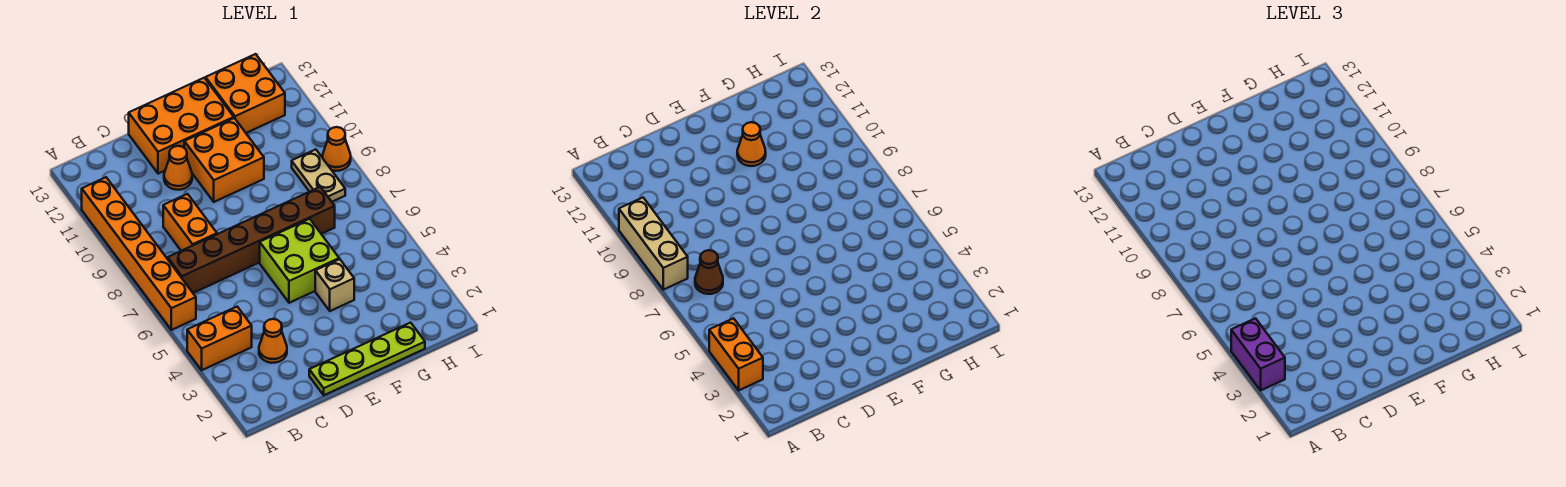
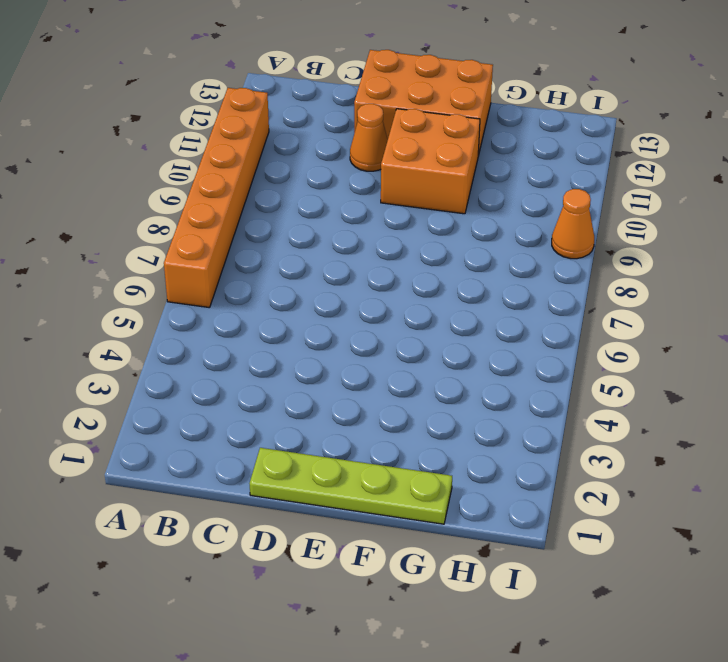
none -> orange 1x2 brick [187,307,252,370]
none -> brown 1x6 brick [168,187,335,293]
none -> orange 1x1 cone [259,319,287,363]

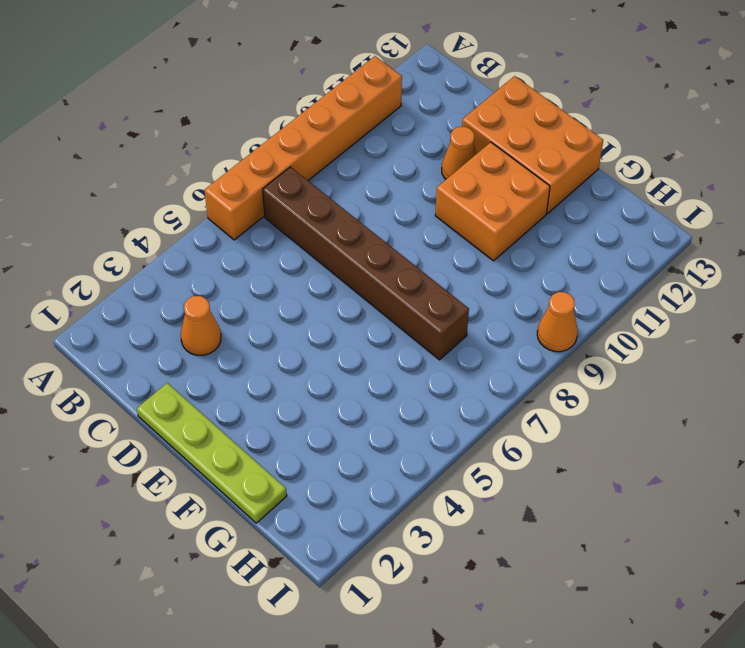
none -> orange 1x2 brick [187,307,252,370]
none -> orange 1x2 brick [163,194,217,251]
none -> lime 2x2 brick [260,219,339,303]

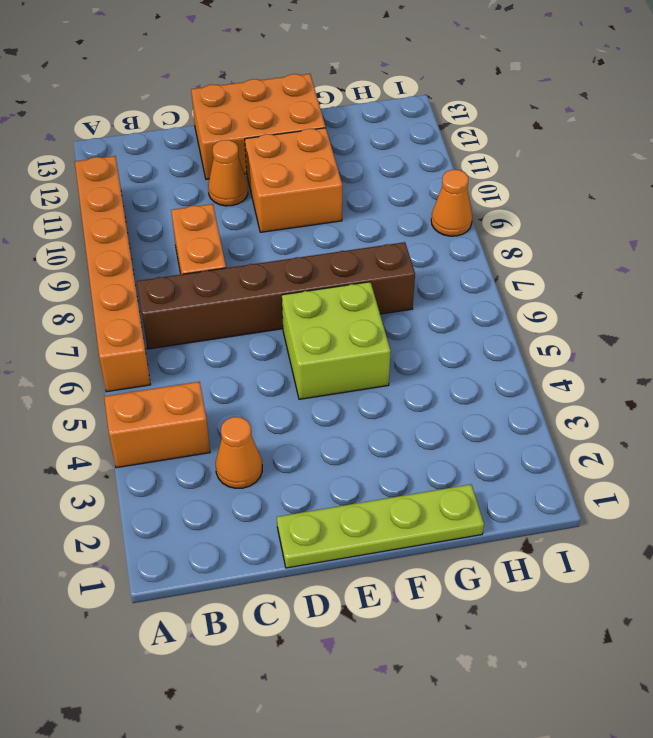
none -> tan 1x1 brick [315,259,354,311]
none -> orange 2x2 brick [206,54,285,133]
none -> tan 1x2 plate [292,149,345,202]

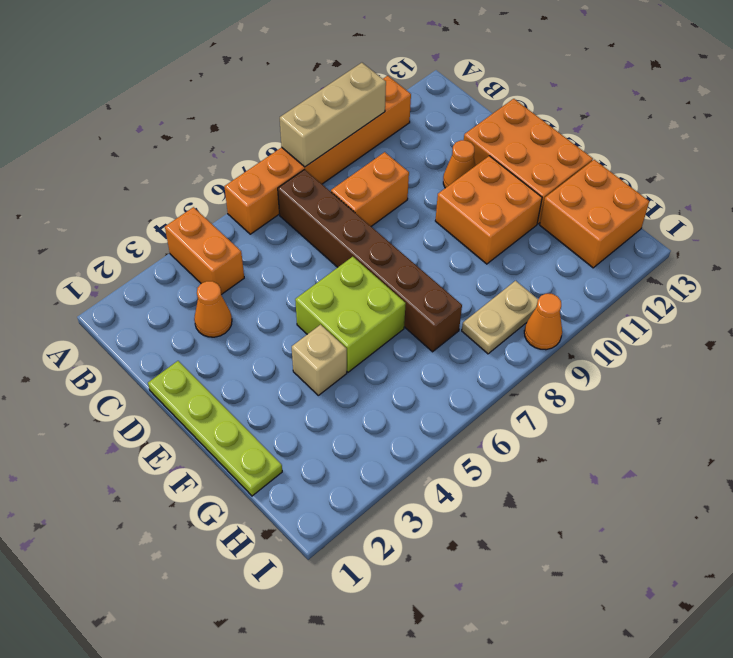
none -> orange 1x2 brick [709,318,763,390]
none -> brown 1x1 cone [695,250,723,294]
none -> orange 1x1 cone [737,122,766,166]

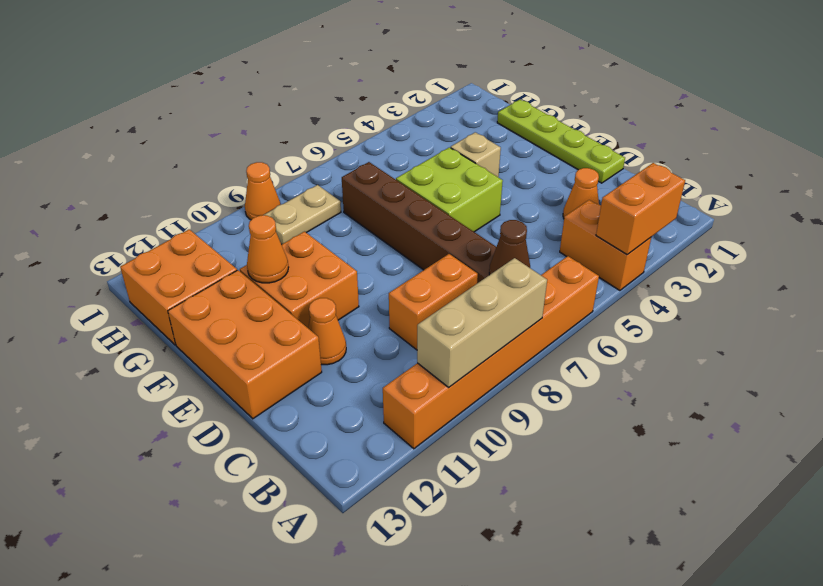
none -> purple 1x2 brick [1231,318,1285,390]

